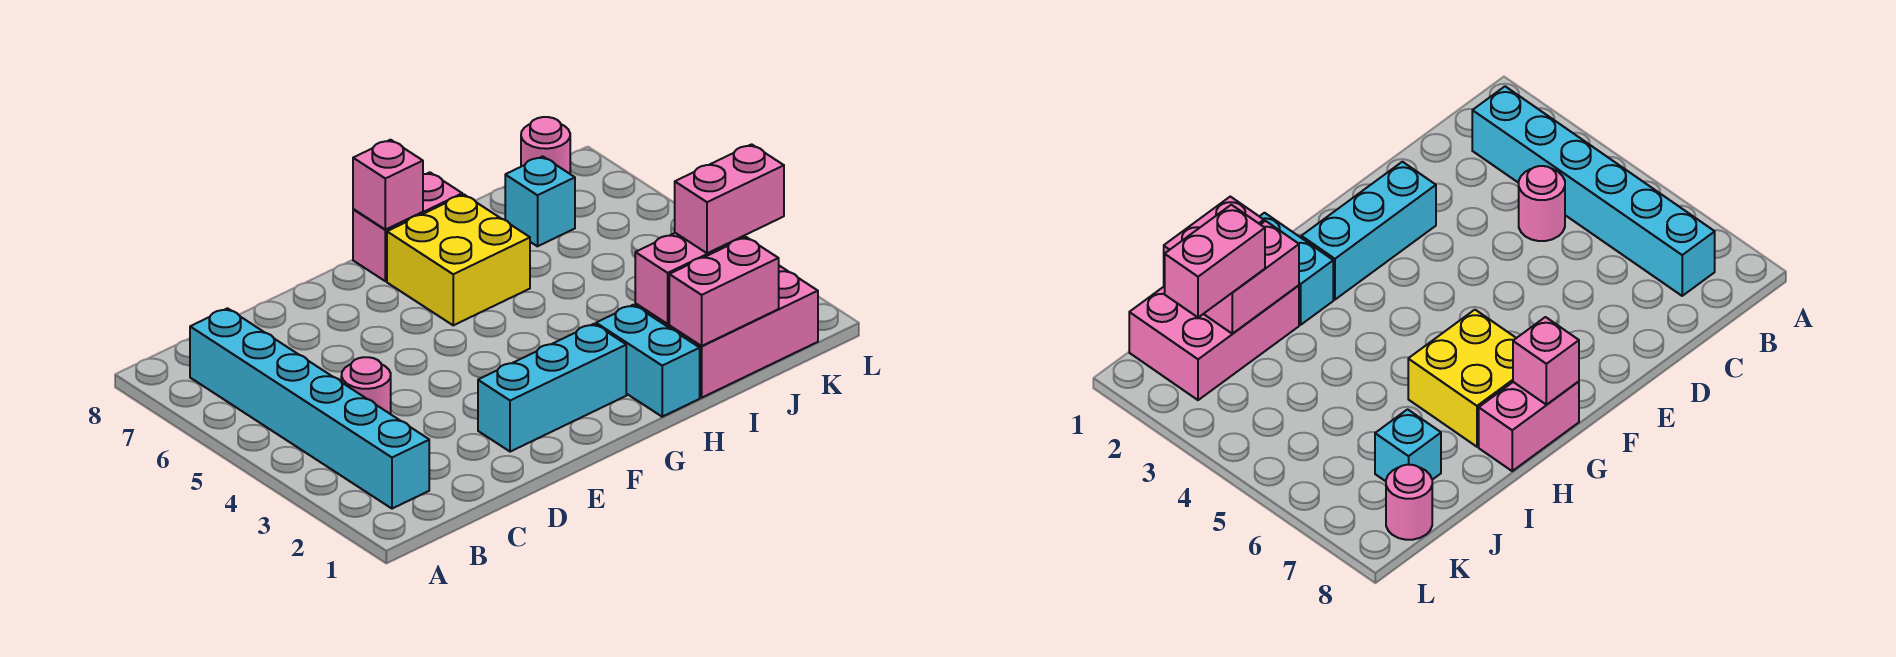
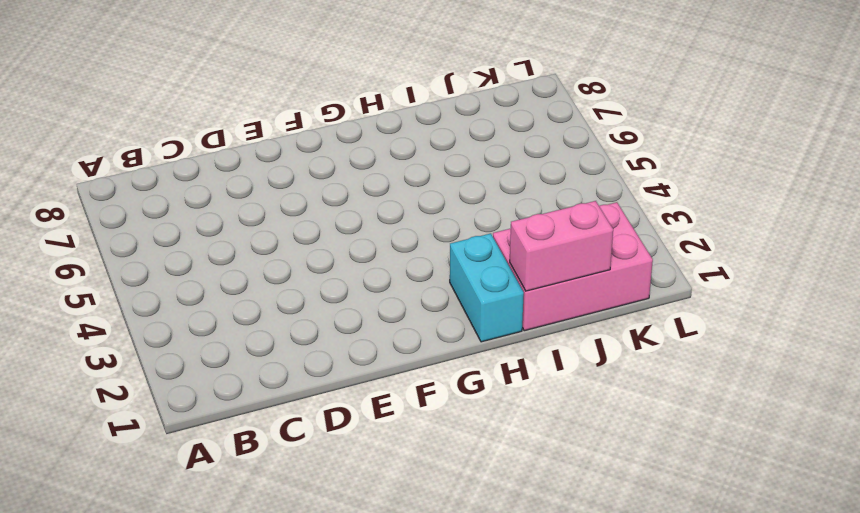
none -> cyan 1x6 brick [190,308,429,509]
none -> pink 1x1 round brick [341,357,391,414]
none -> cyan 1x3 brick [478,324,626,452]

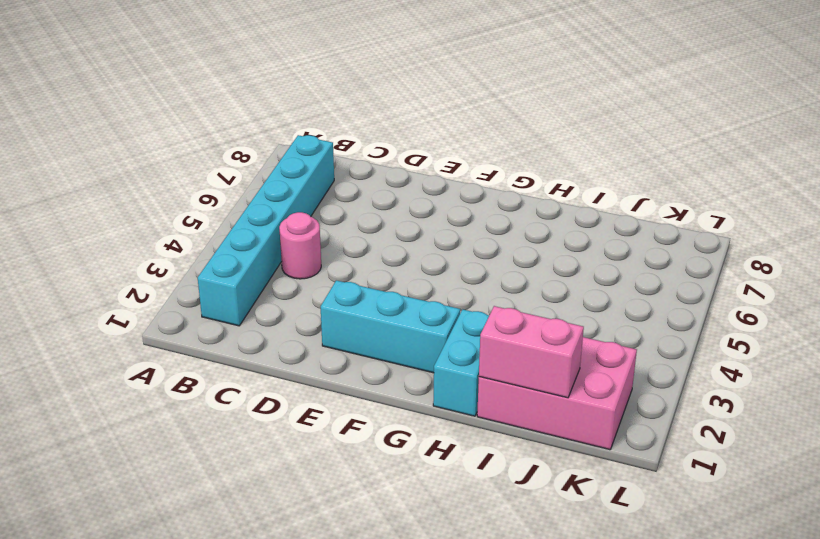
none -> yellow 2x2 brick [387,195,530,325]
none -> pink 1x2 brick [353,172,462,281]
none -> cyan 1x1 brick [505,156,575,246]

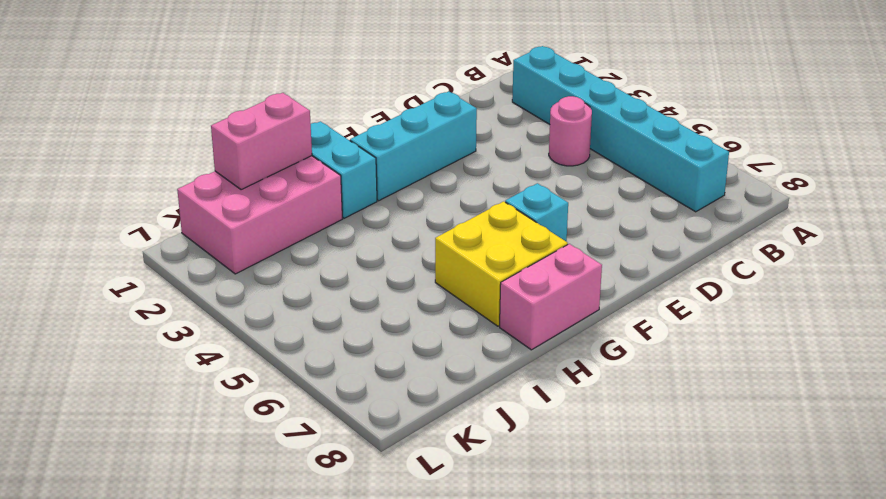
cyan 1x1 brick [505,183,568,241] -> cyan 1x1 brick moved to [505,156,575,246]
none -> pink 1x1 round brick [521,117,570,174]
none -> pink 1x1 brick [353,140,423,230]
none -> pink 1x2 brick [635,233,745,324]

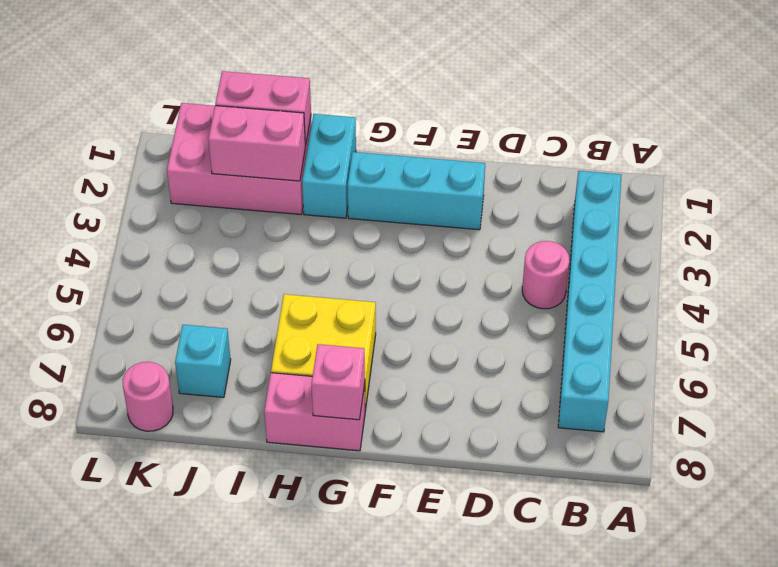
none -> pink 1x2 brick [675,144,784,253]

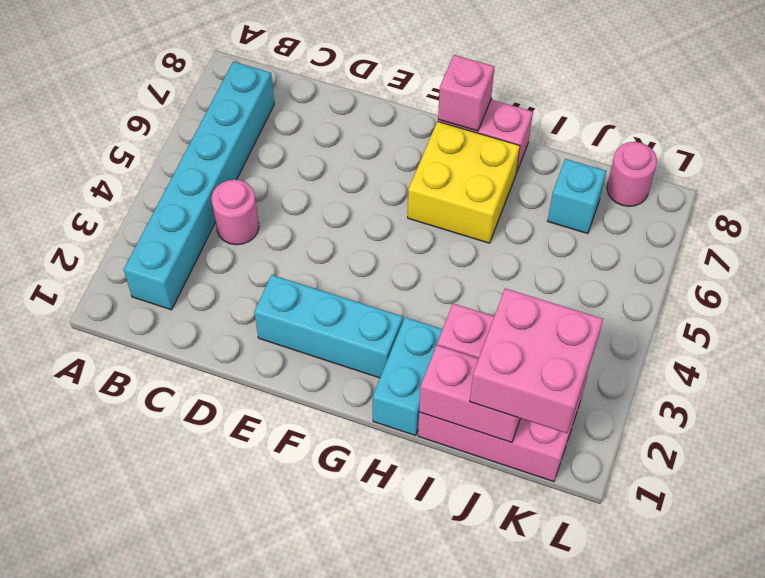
pink 2x2 brick [470,288,603,433] -> pink 1x2 brick [675,144,784,253]

